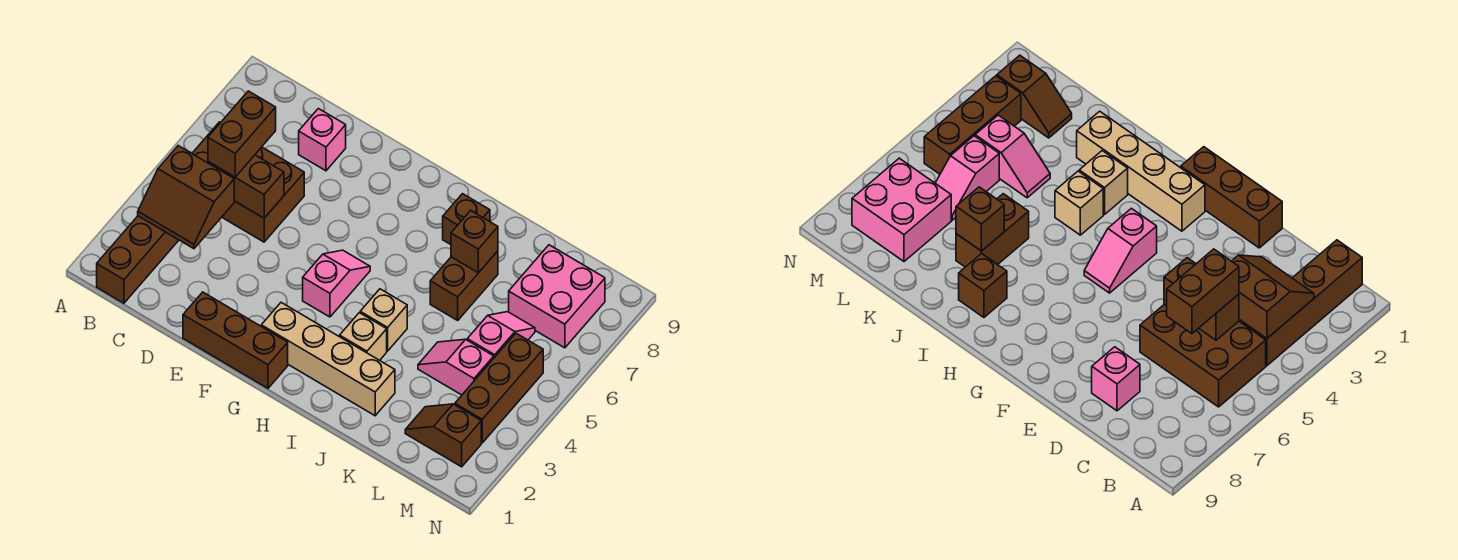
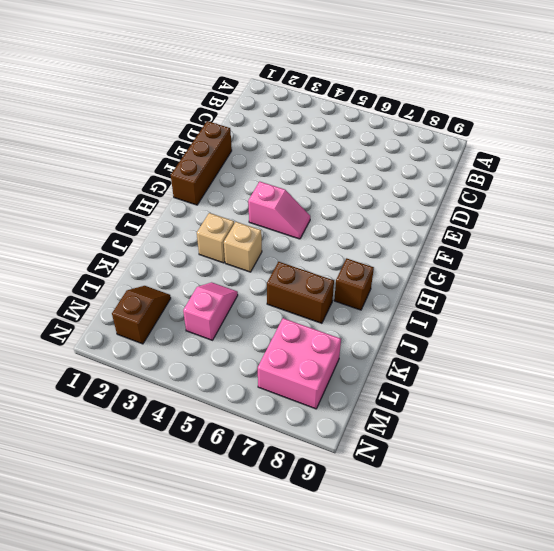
none -> brown 1x4 brick [97,216,179,303]
none -> brown 2x3 brick [192,122,304,242]
none -> pink 1x1 brick [299,109,346,171]

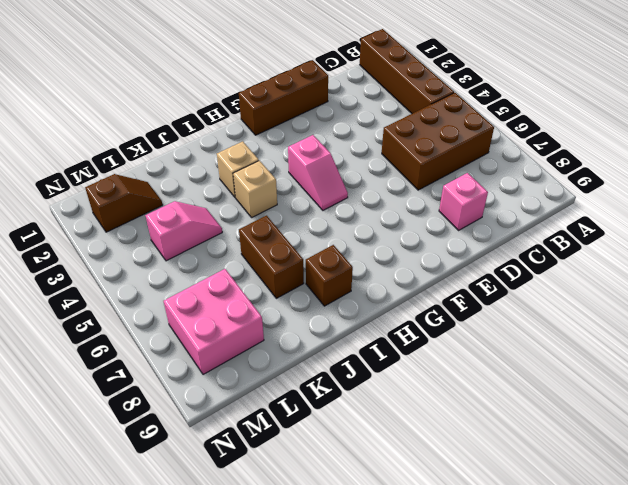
none -> tan 1x4 brick [261,303,395,416]
none -> pink 1x2 slope [467,312,535,358]
none -> brown 1x3 brick [455,333,543,443]

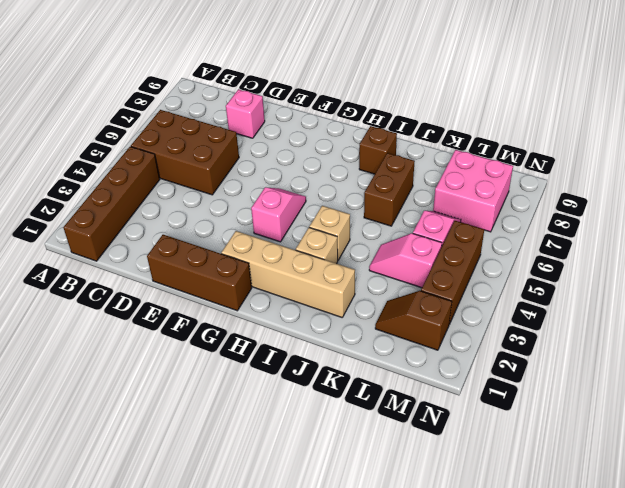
none -> brown 2x2 slope [138,146,234,249]
none -> brown 1x2 brick [208,155,284,218]
none -> brown 1x1 brick [451,211,498,273]

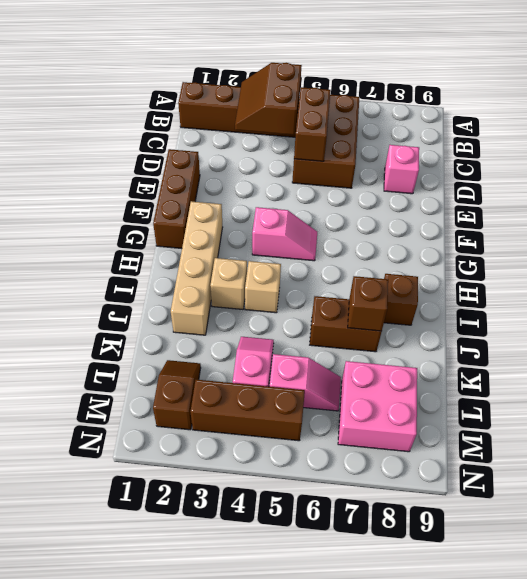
none -> brown 1x2 brick [208,91,276,177]

